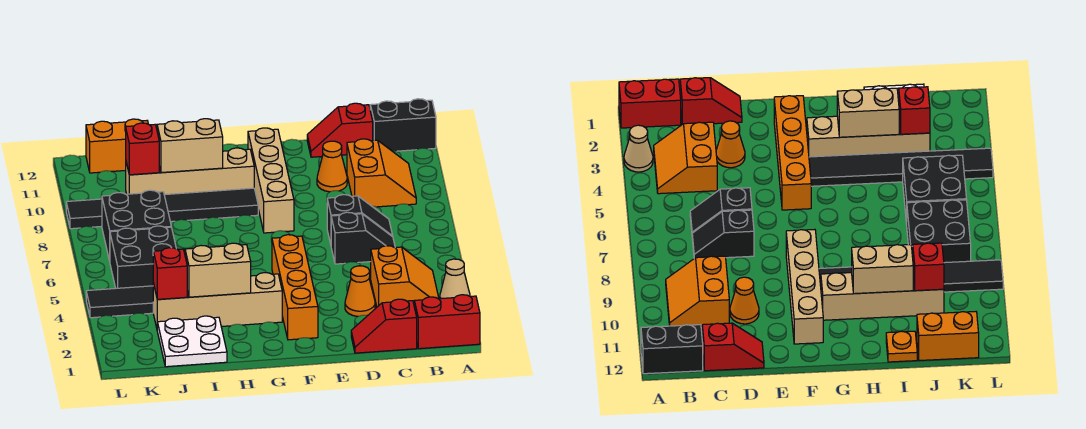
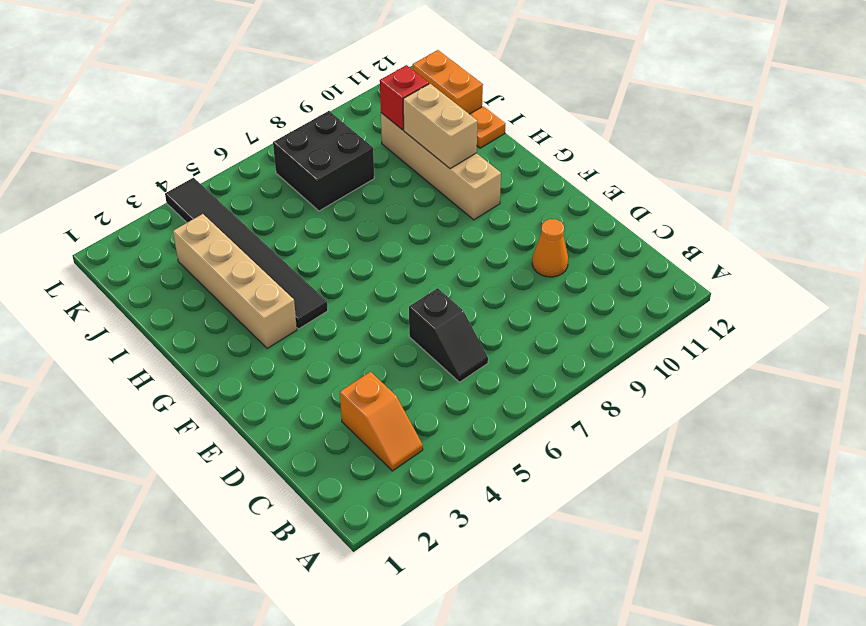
orange 1x2 slope [340,372,423,471] -> orange 2x2 slope [371,246,439,307]
none -> red 1x2 brick [414,295,480,349]
none -> tan 1x1 cone [440,259,470,299]
none -> black 1x2 brick [370,99,436,151]

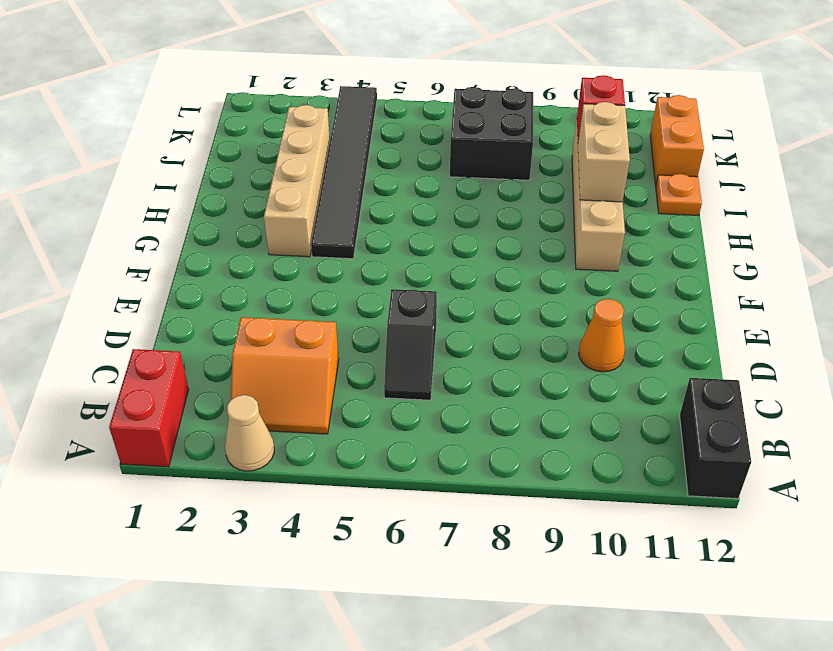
none -> orange 2x2 slope [347,139,416,207]
none -> red 1x2 slope [351,299,417,353]
none -> black 1x2 slope [327,195,393,244]

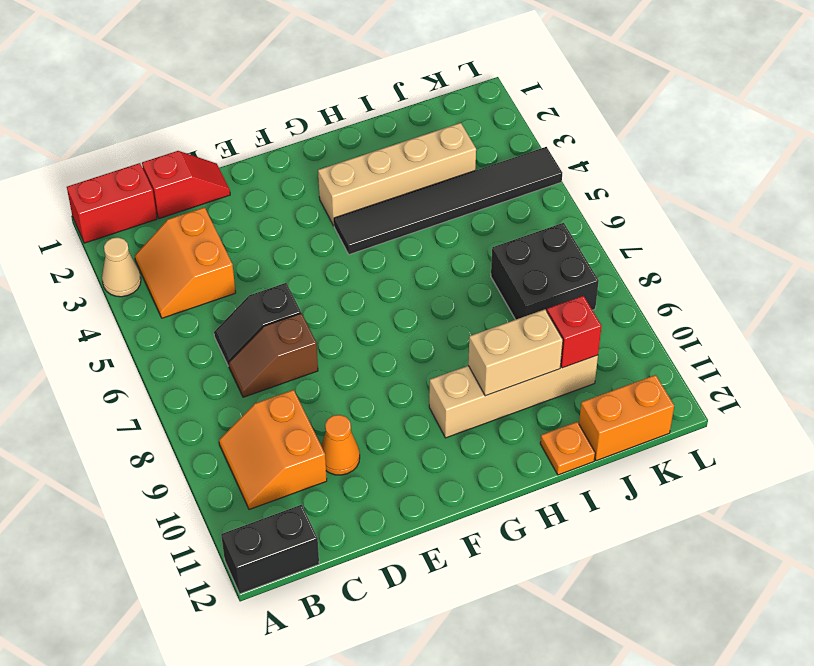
brown 1x2 slope [228,313,318,397] -> black 1x2 slope [327,195,393,244]
none -> red 1x2 slope [307,103,373,157]
none -> orange 1x1 cone [345,266,375,316]
none -> orange 1x4 brick [272,235,318,340]

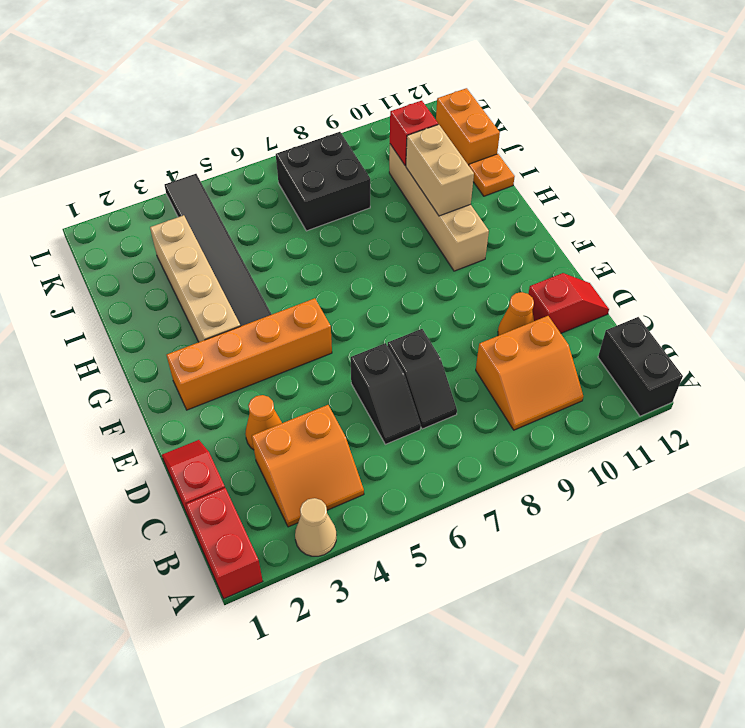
red 1x2 slope [528,273,609,333] -> red 1x2 slope turned to [307,103,373,157]
none -> tan 1x4 brick [248,128,294,233]
none -> black 1x6 tile [66,188,258,229]
none -> white 2x2 plate [157,316,227,367]

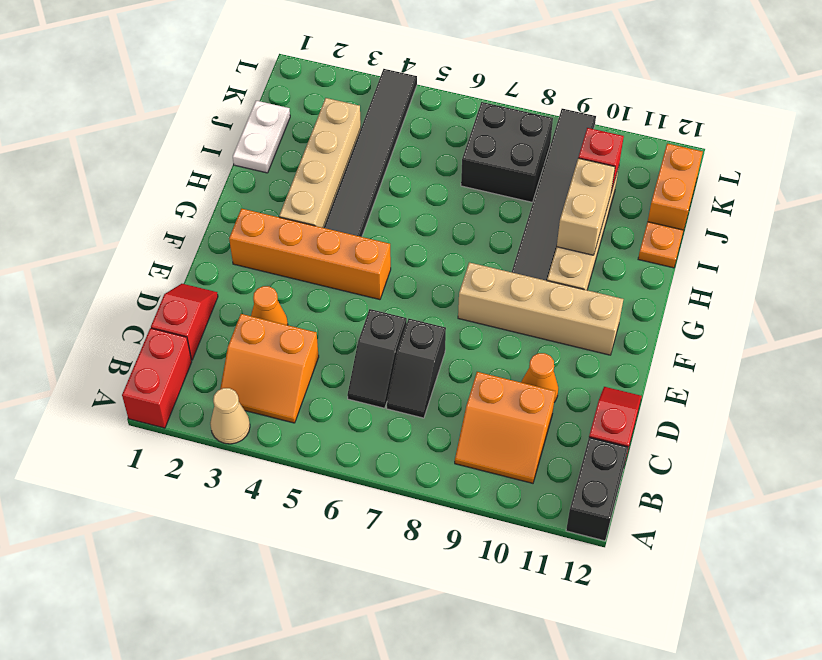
white 1x2 plate [233,101,290,173] -> white 2x2 plate [157,316,227,367]
none -> black 2x2 brick [110,226,176,288]
none -> tan 1x2 brick [185,243,251,297]
none -> red 1x1 brick [153,248,187,299]

